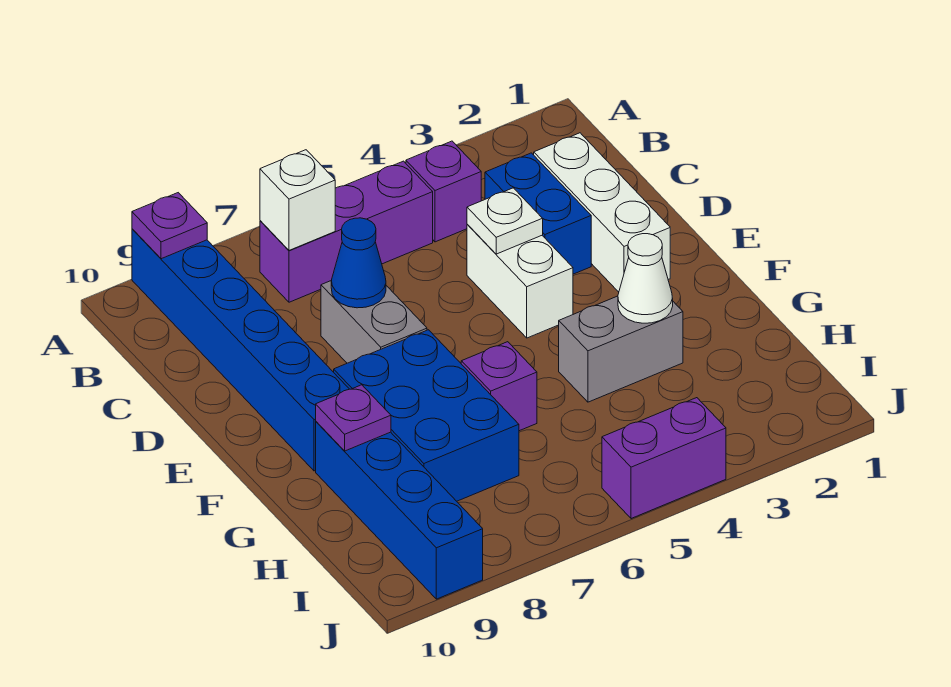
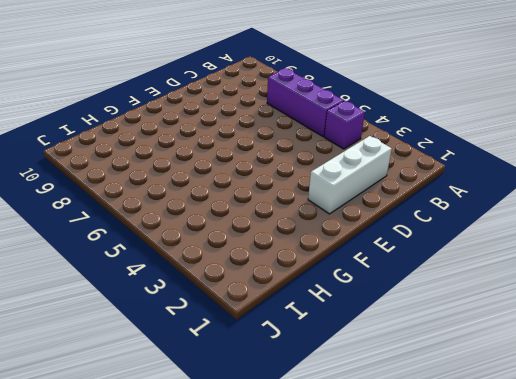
none -> blue 1x6 brick [132,229,349,471]
none -> blue 1x2 brick [485,153,591,274]
none -> white 1x2 brick [467,225,573,338]

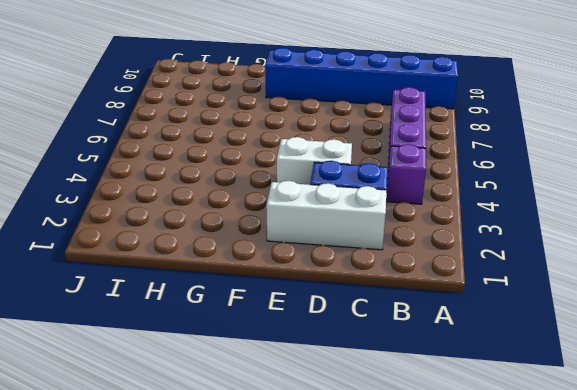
none -> grey 1x2 brick [321,281,427,363]
none -> blue 2x3 brick [334,330,519,501]
none -> grey 1x2 brick [559,296,683,402]

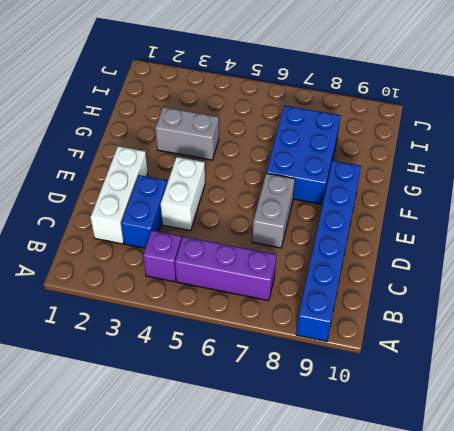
none -> purple 1x1 brick [461,342,537,431]
none -> blue 1x4 brick [316,422,483,599]
none -> purple 1x2 brick [602,398,726,519]

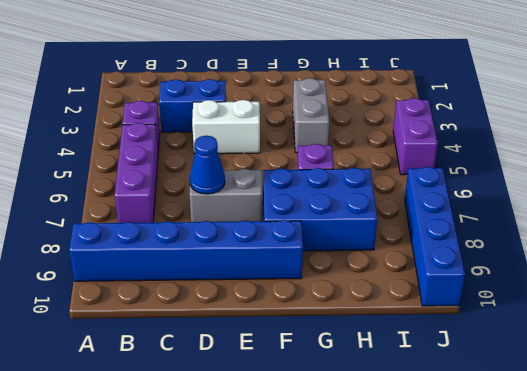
blue 1x4 brick [405,167,465,306] -> blue 1x4 brick turned to [316,422,483,599]
none -> white 1x3 brick [534,133,670,292]
none -> purple 1x1 plate [132,193,207,259]
none -> white 1x1 brick [260,150,335,250]

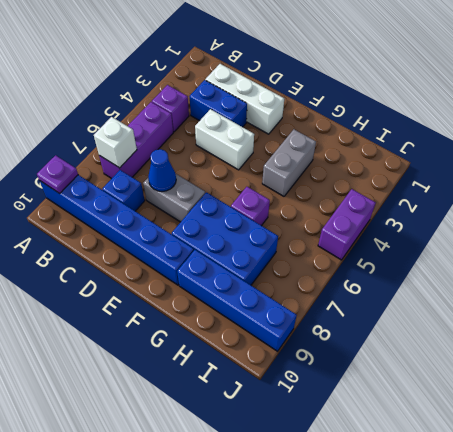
blue 1x1 brick [102,170,145,211] -> none
none -> white 1x1 plate [467,188,543,254]
none -> white 1x1 cone [618,234,673,323]
none -> purple 1x1 plate [316,385,391,451]

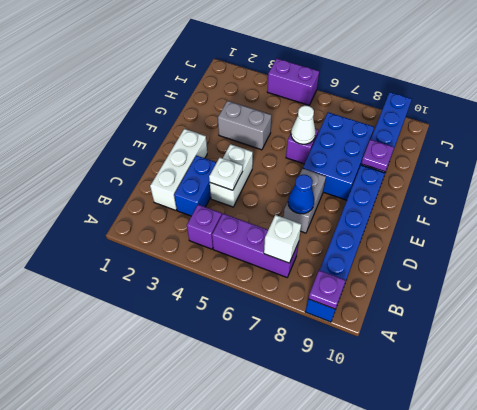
white 1x1 cone [291,106,316,144] -> white 1x1 cone moved to [618,234,673,323]

